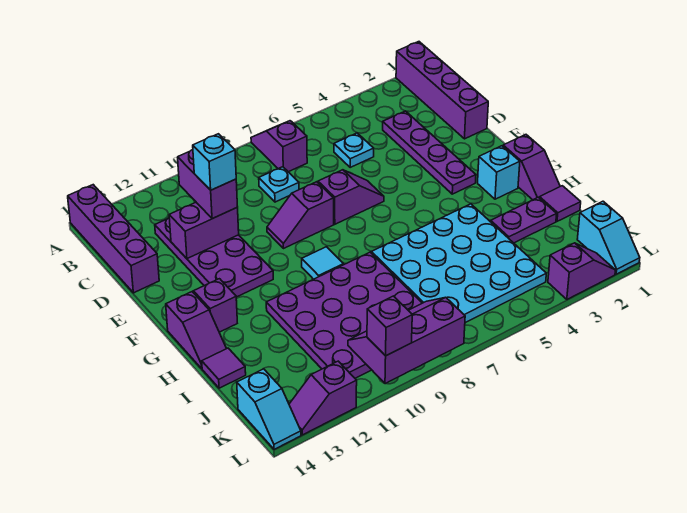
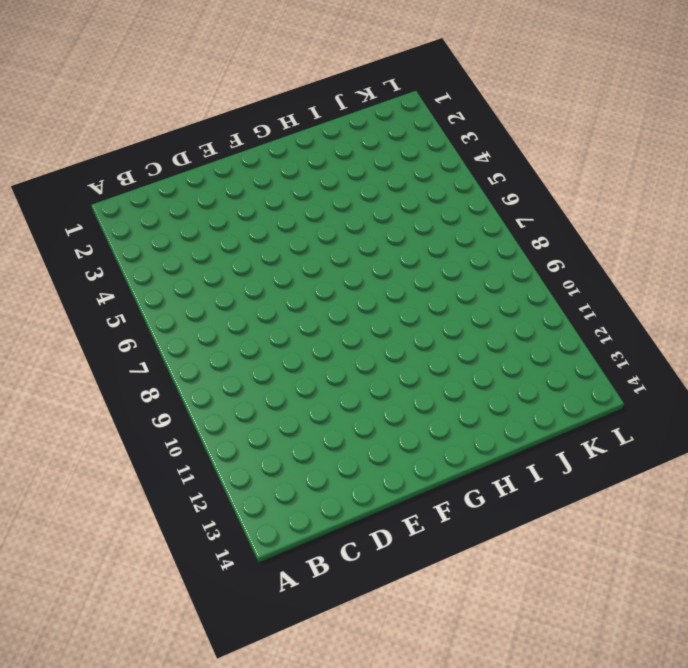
none -> purple 1x4 brick [396,42,488,139]
none -> purple 1x2 slope [251,121,307,172]
none -> purple 1x4 brick [68,185,159,293]

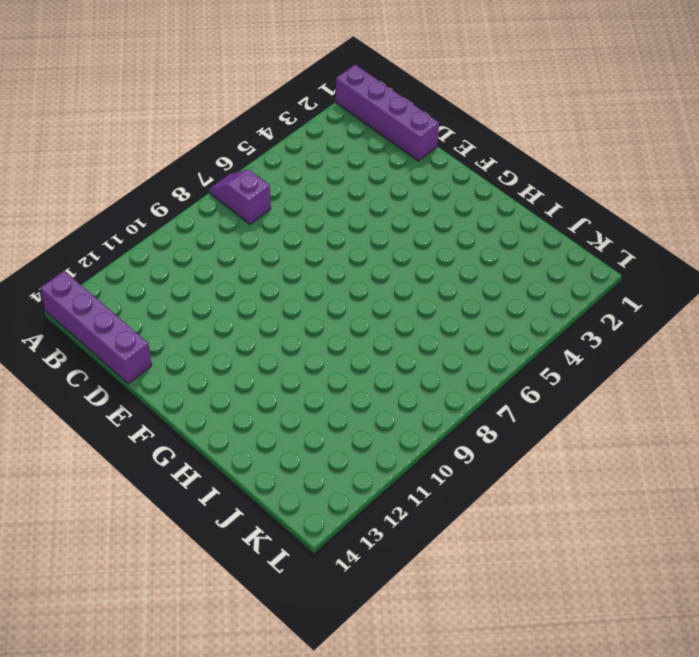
none -> purple 1x4 plate [383,111,476,194]
none -> cyan 1x1 plate [334,133,374,167]
none -> cyan 1x1 plate [259,167,299,202]

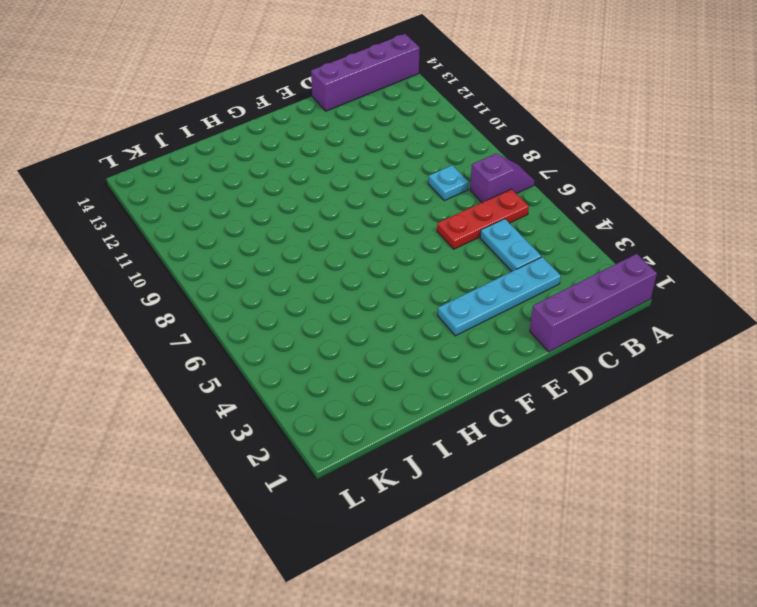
red 1x3 plate [437,189,529,249] -> none
cyan 1x4 plate [438,257,561,336] -> purple 1x4 plate [383,111,476,194]
cyan 1x2 plate [480,219,541,271] -> cyan 1x1 plate [334,133,374,167]
none -> purple 2x4 plate [155,218,273,297]
none -> purple 1x2 slope [318,170,384,224]
none -> purple 1x2 slope [267,182,334,249]

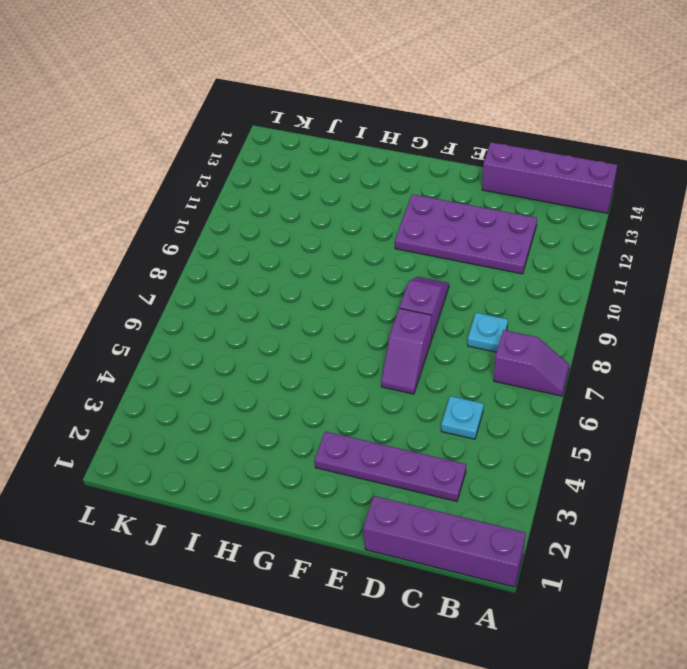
none -> purple 1x2 slope [503,135,560,200]
none -> cyan 1x1 brick [478,146,520,199]
none -> cyan 1x1 tile [302,247,343,279]

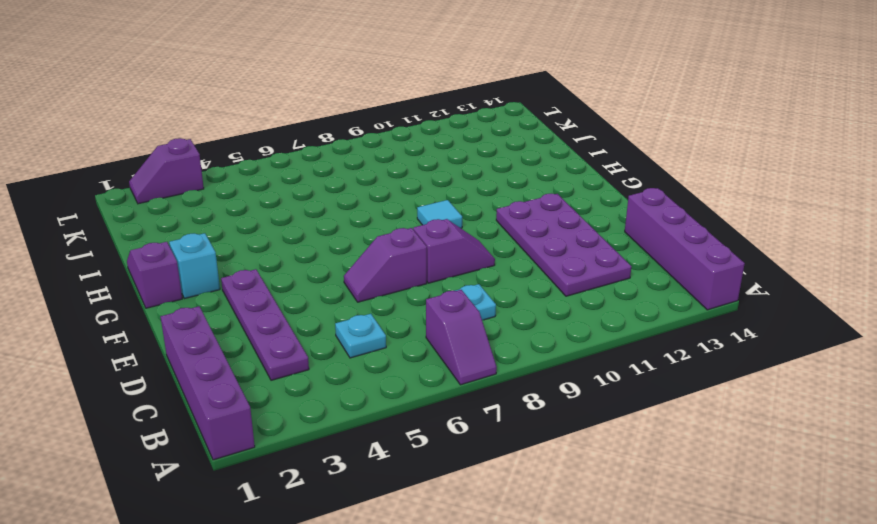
none -> purple 1x1 brick [193,279,237,332]
none -> purple 1x2 slope [166,292,226,369]
none -> cyan 4x4 plate [371,204,546,323]

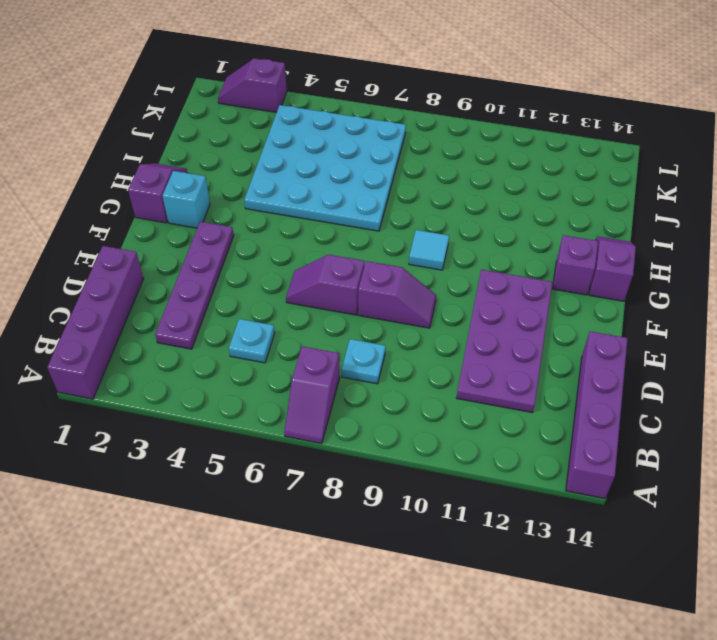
none -> purple 4x4 plate [266,252,422,378]
none -> purple 1x1 tile [539,186,581,221]
none -> purple 1x2 plate [491,197,557,243]

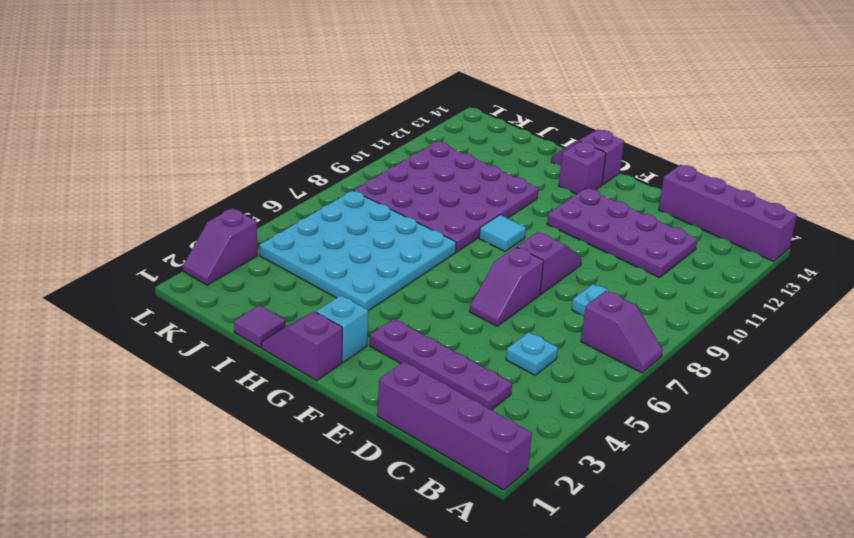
none -> purple 1x2 plate [491,197,557,243]
none -> purple 1x1 tile [202,348,246,388]
none -> cyan 1x2 slope [577,201,640,274]

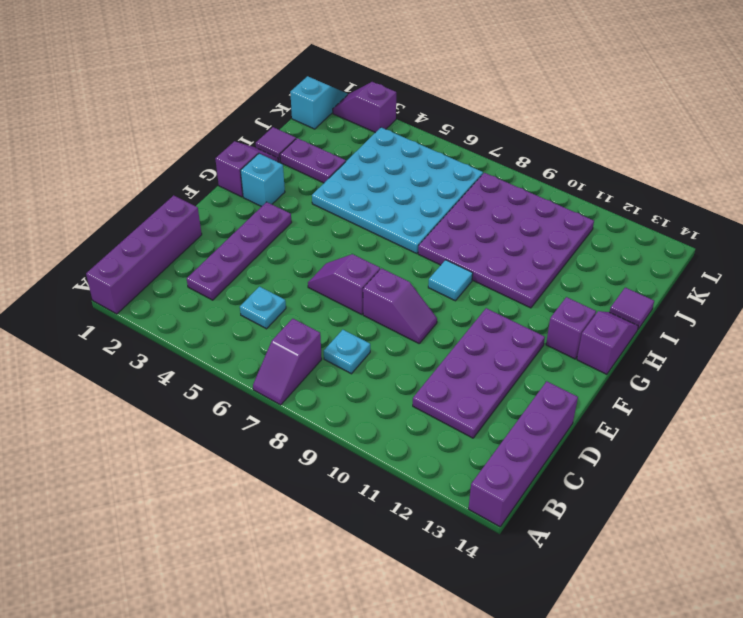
none -> cyan 1x2 slope [237,369,301,449]
none -> purple 1x2 slope [289,361,357,435]
none -> purple 1x2 brick [169,203,239,259]

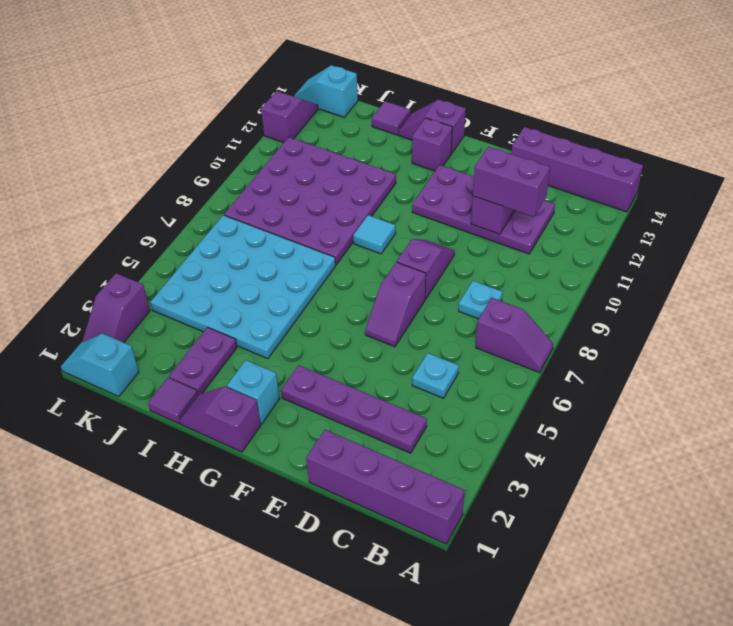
none -> purple 2x3 slope [348,297,465,384]
none -> purple 1x1 brick [367,296,412,356]
none -> cyan 1x1 brick [193,134,236,190]

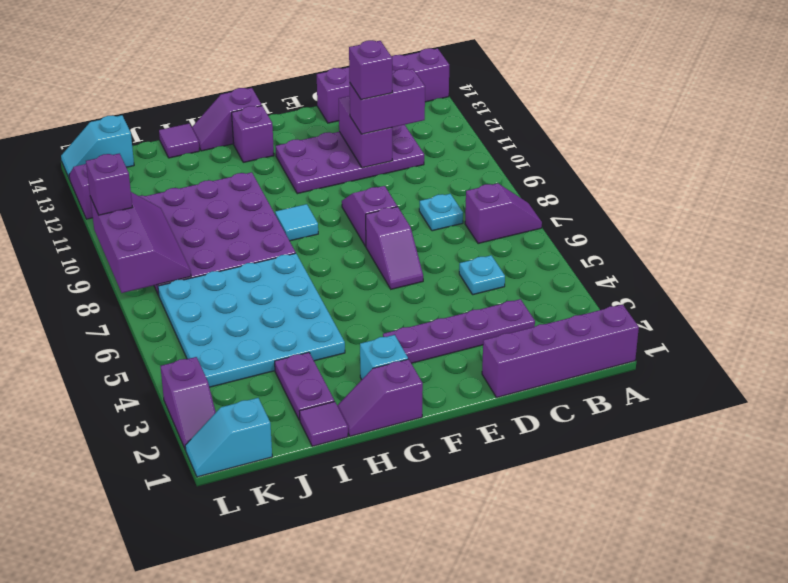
purple 1x1 brick [349,40,392,100] -> cyan 1x1 brick [193,134,236,190]

